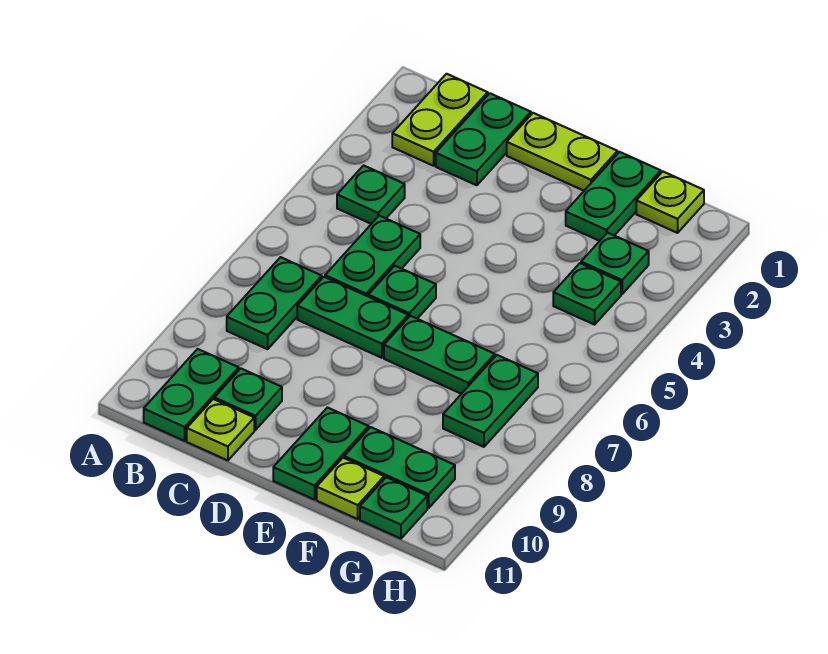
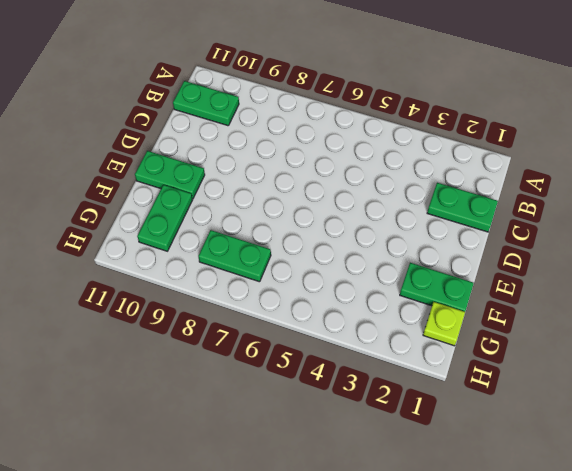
none -> lime 1x2 plate [392,74,488,166]
none -> green 1x1 plate [337,165,405,224]
none -> green 1x2 plate [227,257,322,349]

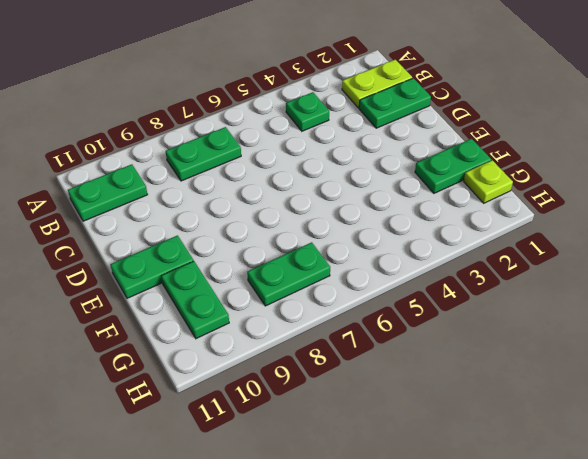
none -> green 1x2 plate [325,216,420,296]
none -> green 1x2 plate [297,277,408,358]
none -> green 1x1 plate [214,369,282,430]

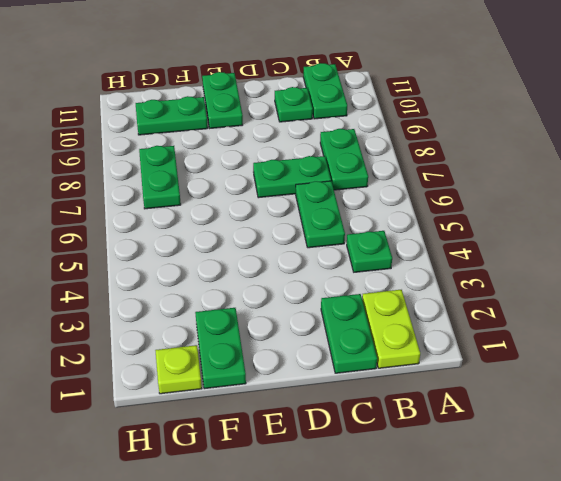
none -> lime 1x1 plate [187,399,254,460]
none -> lime 1x2 plate [507,113,617,191]
none -> green 1x1 plate [368,266,436,319]

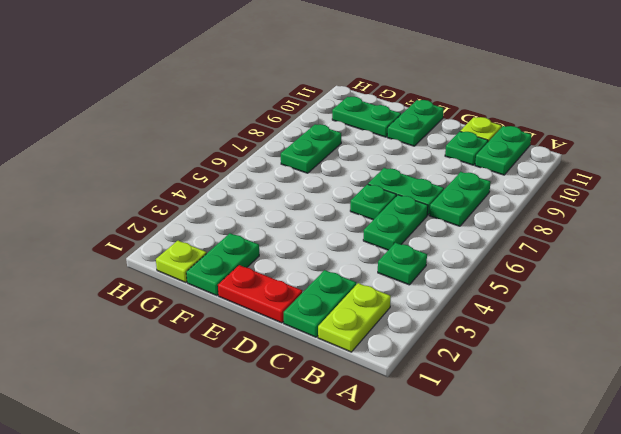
red 1x2 plate [218,265,302,323] -> lime 1x2 plate [507,113,617,191]
none -> green 1x2 plate [384,316,495,394]
none -> lime 1x1 plate [317,458,384,519]
none -> green 1x1 plate [581,233,649,294]

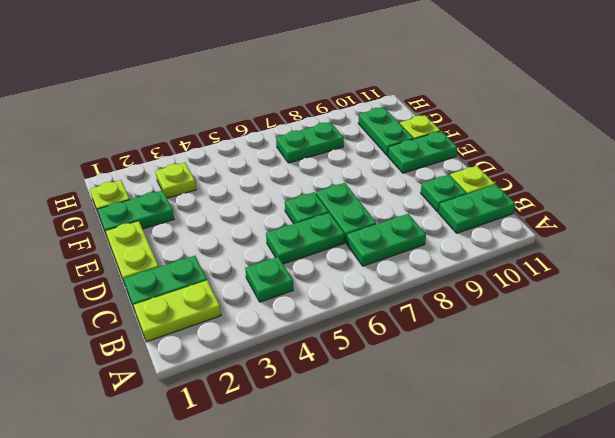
lime 1x1 plate [155,163,196,198] -> green 1x1 plate [581,233,649,294]
none -> green 1x2 plate [384,316,495,394]
none -> green 1x1 plate [553,263,621,325]
none -> green 1x1 plate [360,477,427,539]

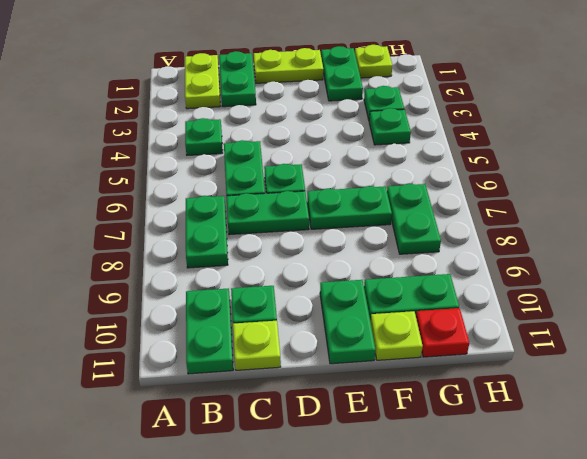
red 1x1 plate [416,308,469,357] -> green 1x1 plate [360,477,427,539]

